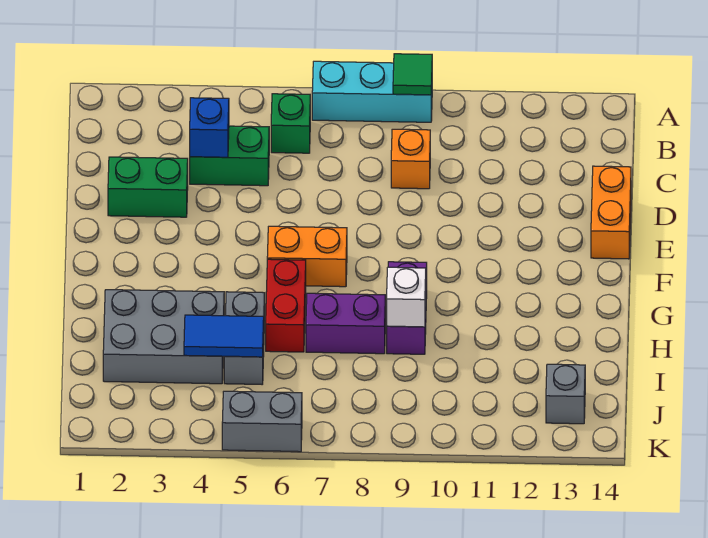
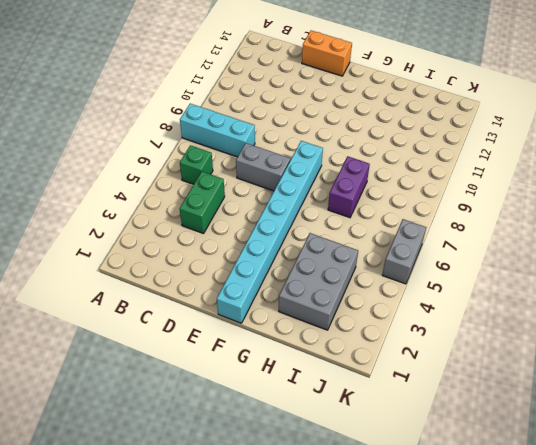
cyan 1x3 brick [180,104,255,157] -> cyan 1x3 brick turned to [312,61,432,122]
grey 1x2 brick [236,143,290,191] -> grey 1x2 brick moved to [224,292,265,384]
cyan 1x8 brick [217,141,323,323] -> orange 1x2 brick [267,226,347,287]
none -> orange 1x1 brick [391,129,430,189]
none -> green 1x2 brick [108,157,188,217]
none -> red 1x2 brick [266,259,306,352]

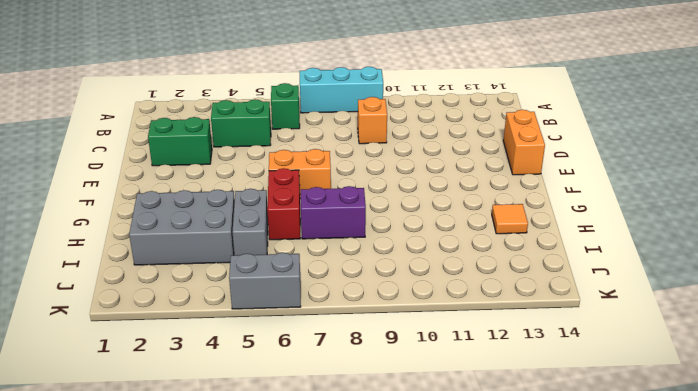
orange 1x1 tile [492,204,528,234] -> none
none -> purple 1x2 brick [387,262,427,354]
none -> grey 1x1 brick [546,364,585,424]
none -> green 1x1 tile [393,54,432,95]

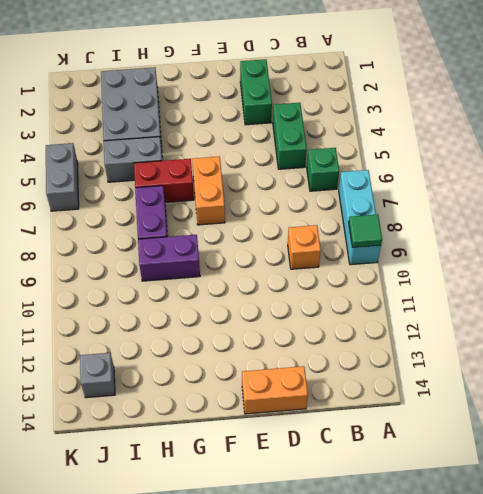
none -> blue 1x1 brick [190,98,229,157]
none -> white 1x1 brick [387,267,426,327]
none -> blue 1x2 tile [184,315,264,357]

